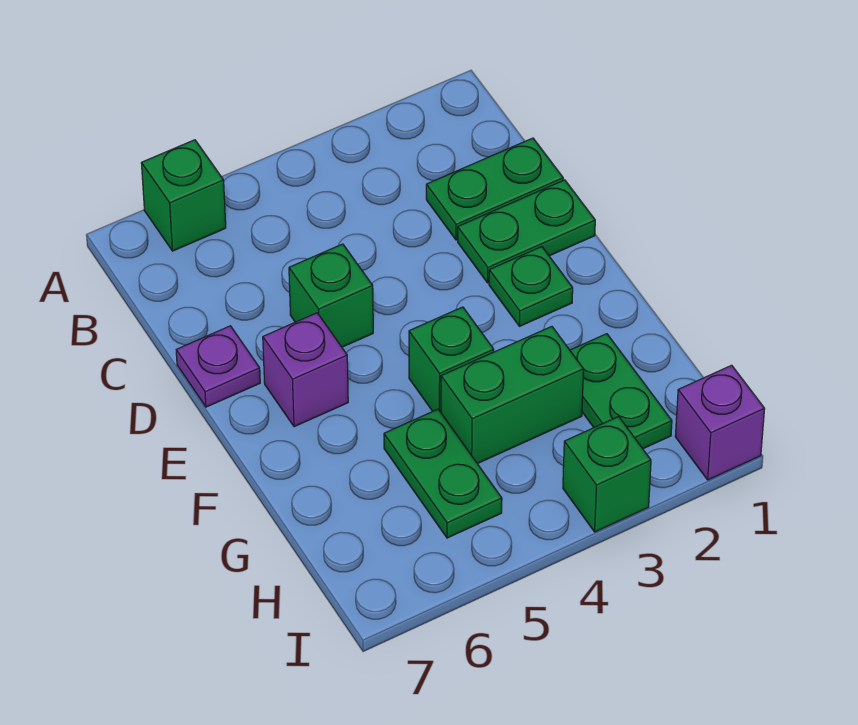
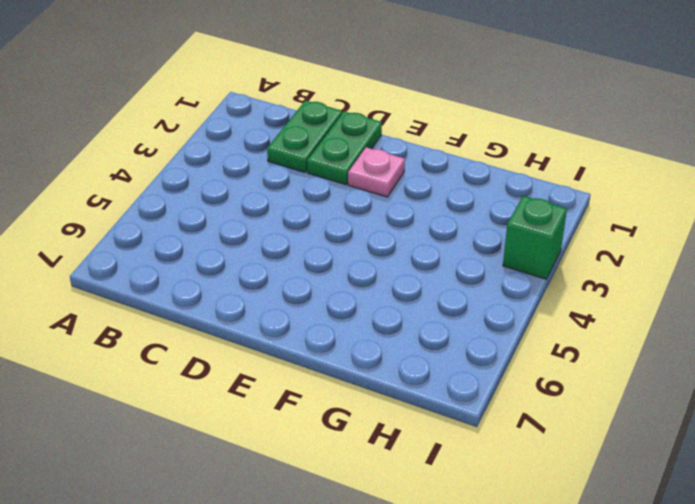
pink 1x1 plate [348,147,405,197] -> green 1x1 plate [489,247,573,326]
none -> green 1x1 brick [141,140,226,251]
none -> green 1x1 brick [289,244,373,347]
none -> purple 1x1 plate [176,326,260,407]

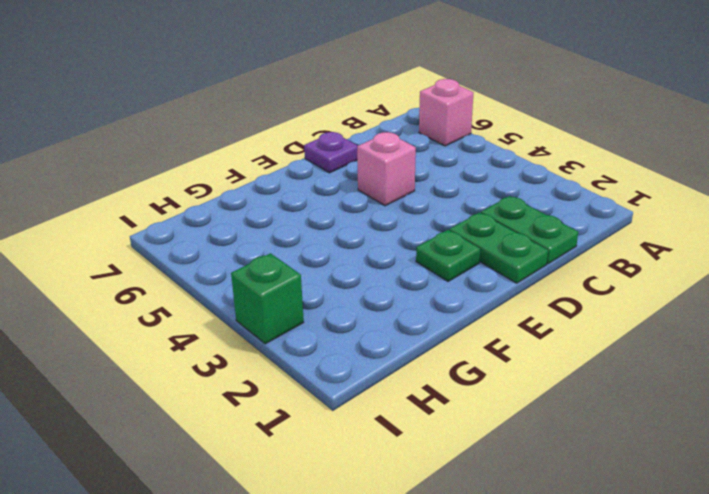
pink 1x1 brick [419,79,473,146] -> green 1x1 brick [141,140,226,251]
pink 1x1 brick [357,132,416,206] -> green 1x1 brick [289,244,373,347]
none -> purple 1x1 brick [263,313,348,427]
none -> green 1x1 brick [409,307,494,412]
none -> green 1x2 plate [570,334,672,449]

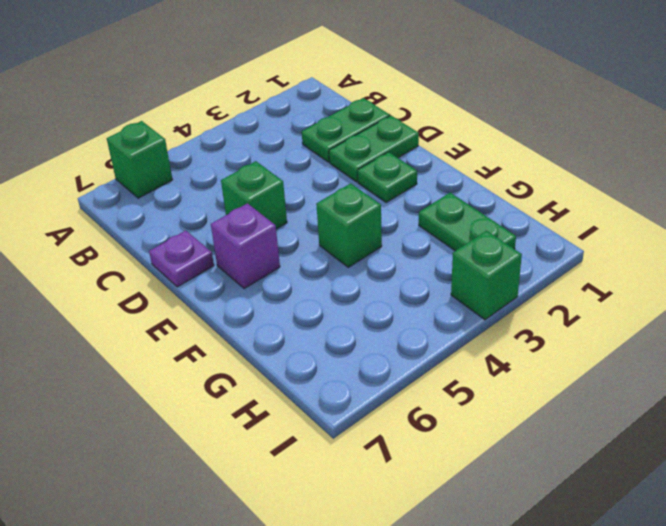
none -> green 1x2 brick [441,326,584,464]
none -> green 1x2 plate [384,409,502,538]
none -> purple 1x1 brick [675,365,765,480]

